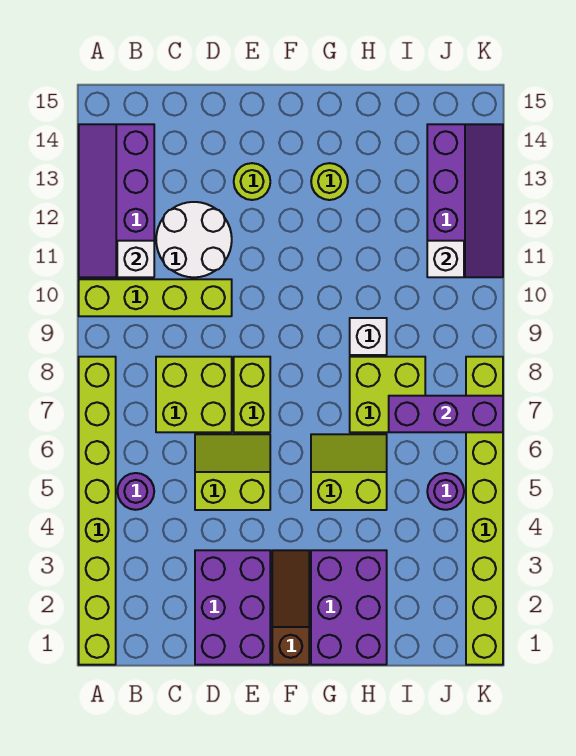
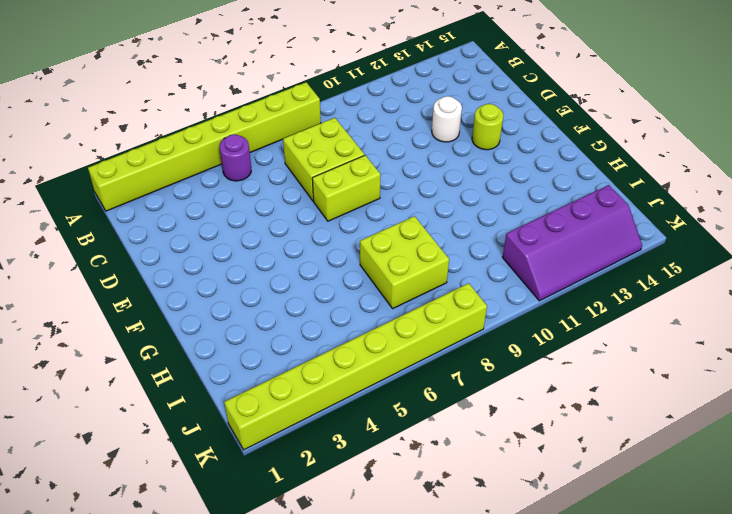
white 1x1 round brick [432,96,462,142] -> white 2x2 round brick [156,202,232,277]
none -> lime 1x4 brick [79,279,232,316]
none -> purple 2x4 slope [79,124,154,277]
none -> purple 2x3 brick [195,550,270,665]

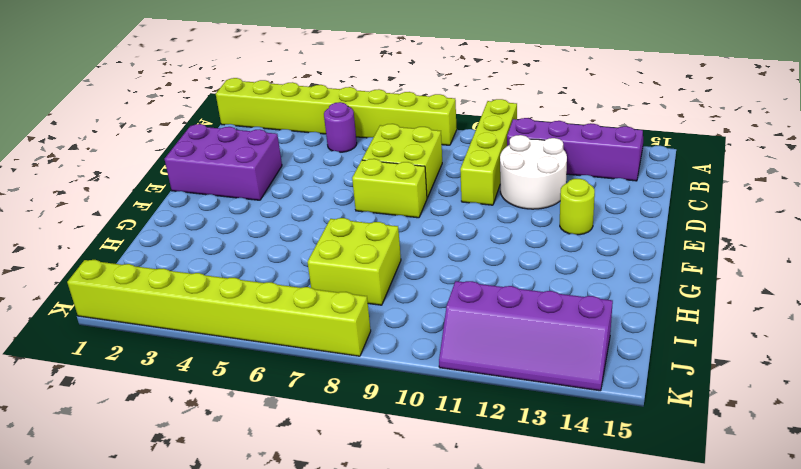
none -> lime 2x2 slope [195,434,270,510]
none -> brown 1x3 slope [272,550,309,665]
none -> purple 2x3 brick [311,550,387,665]

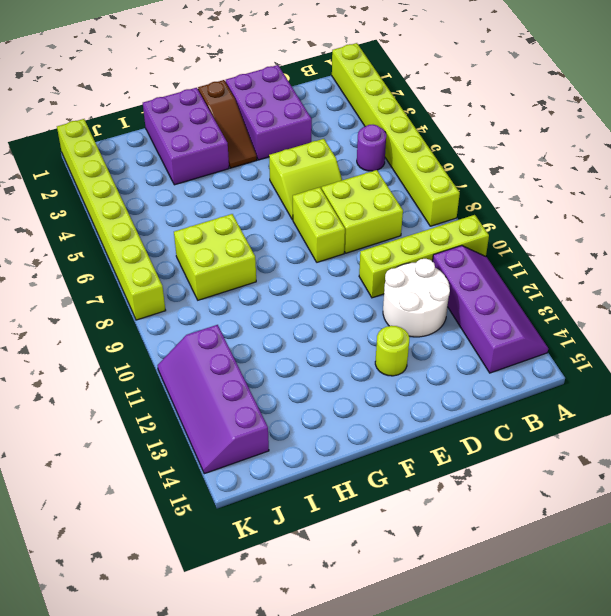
none -> lime 2x2 slope [311,434,387,510]
none -> lime 1x1 round brick [311,163,348,200]
none -> white 1x1 brick [350,318,387,355]

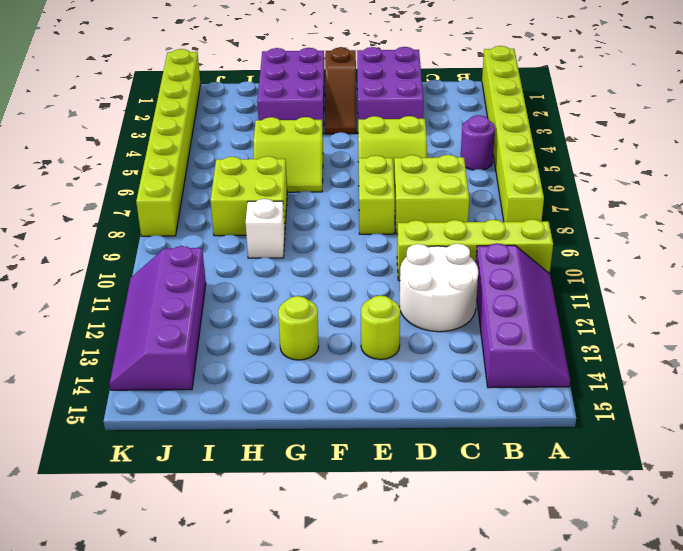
none -> purple 1x1 round brick [427,473,464,510]
none -> white 1x1 brick [117,241,154,277]
none -> purple 1x3 brick [389,396,503,432]

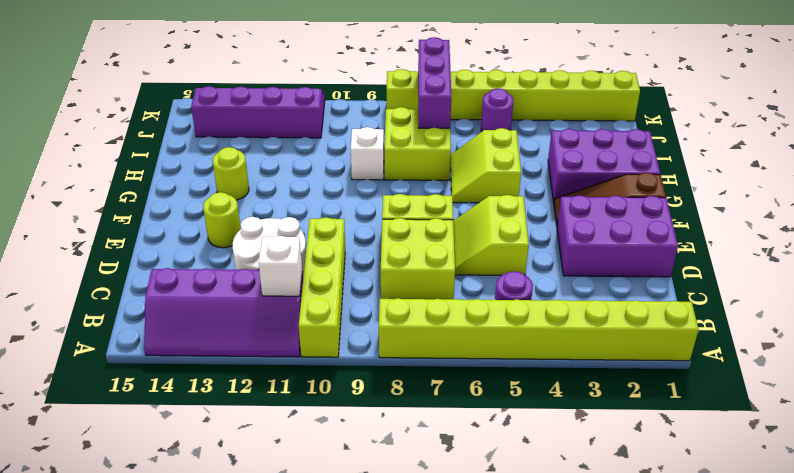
none -> white 1x1 brick [427,241,464,277]

